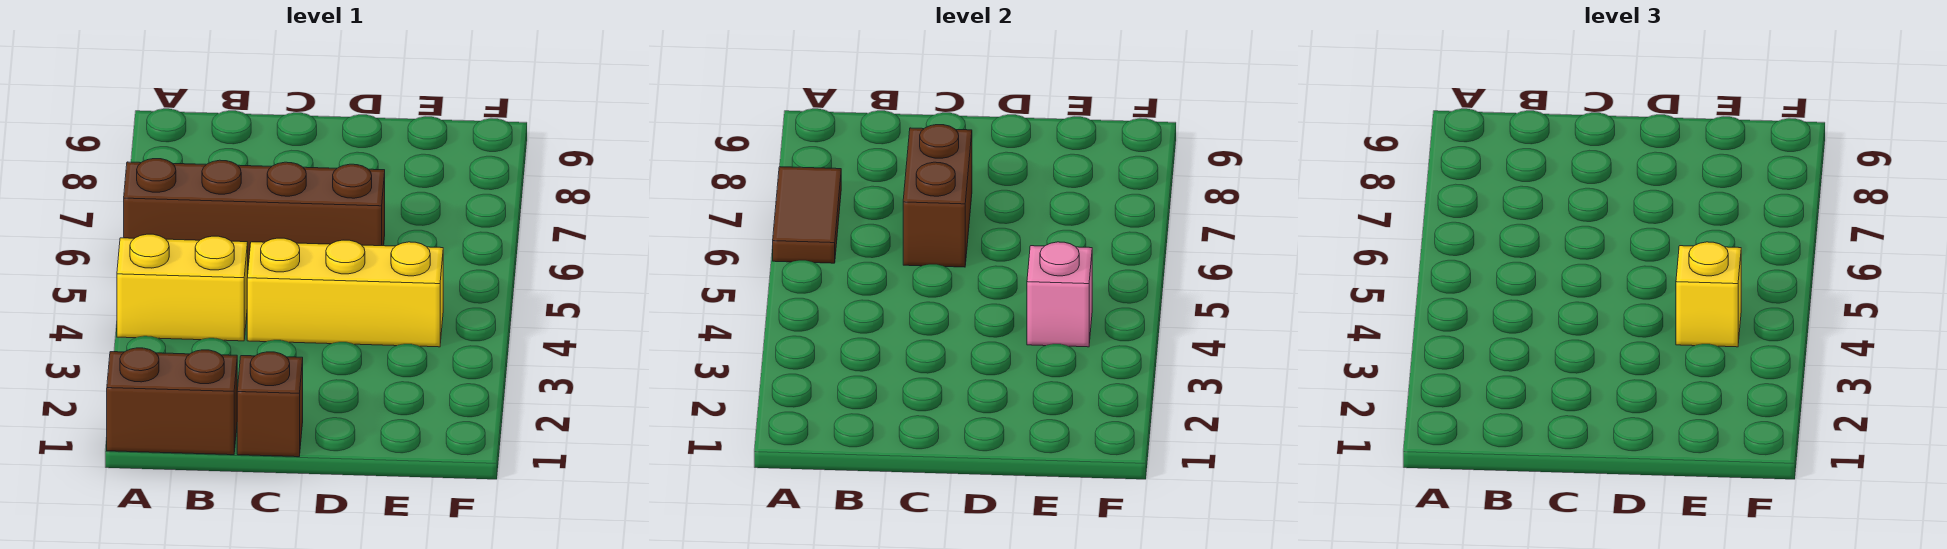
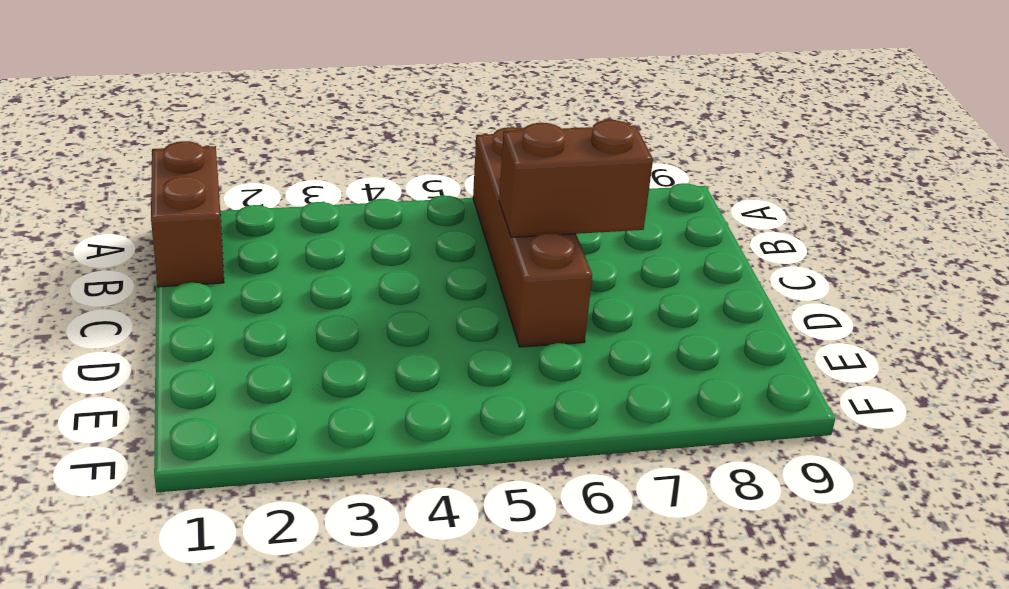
none -> yellow 1x2 brick [117,234,248,341]
none -> brown 1x1 brick [237,352,303,457]

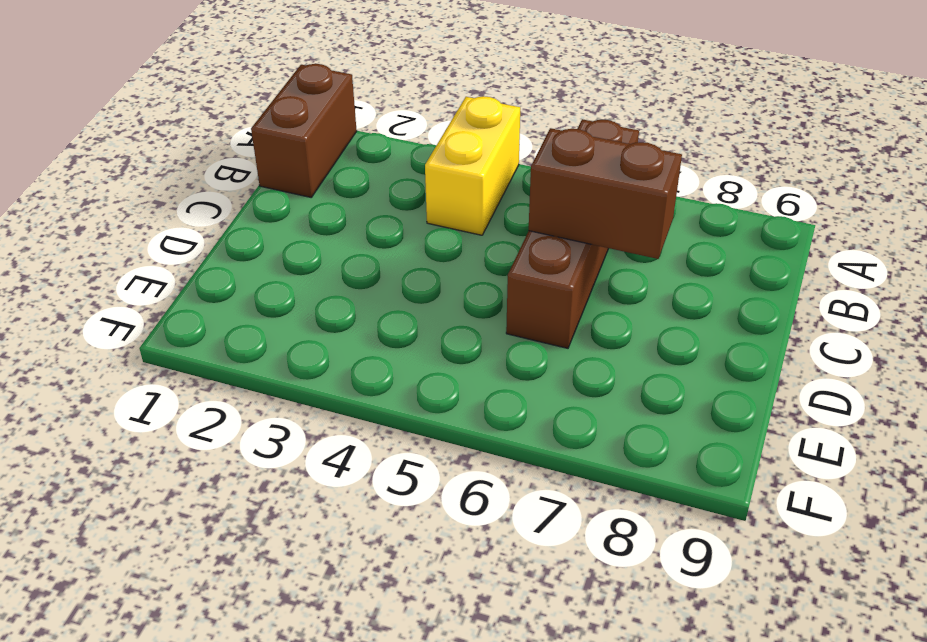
none -> brown 1x1 brick [237,352,303,457]
none -> yellow 1x3 brick [247,238,443,347]

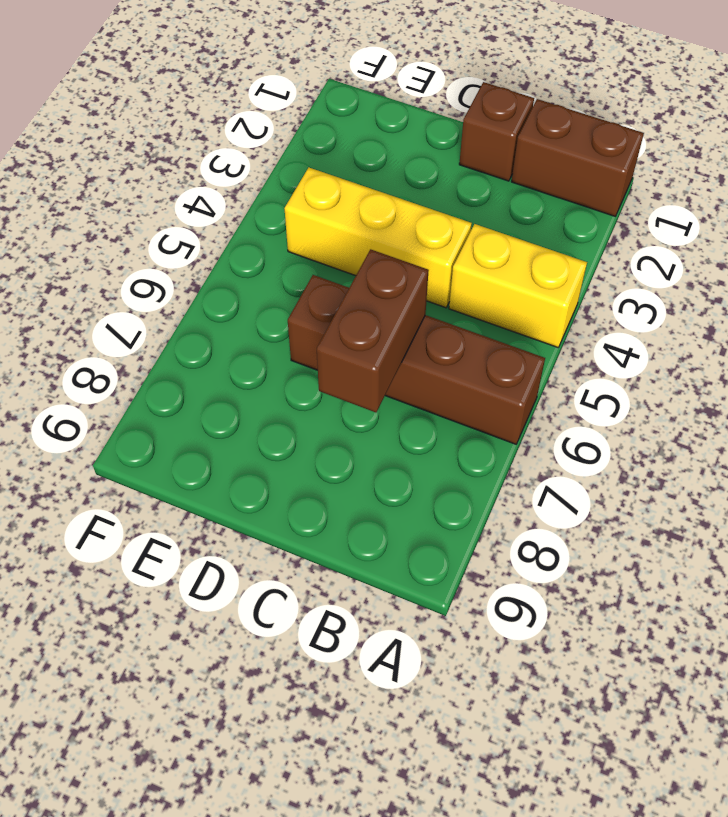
none -> brown 1x2 tile [773,167,841,263]
none -> pink 1x1 brick [1027,242,1092,347]

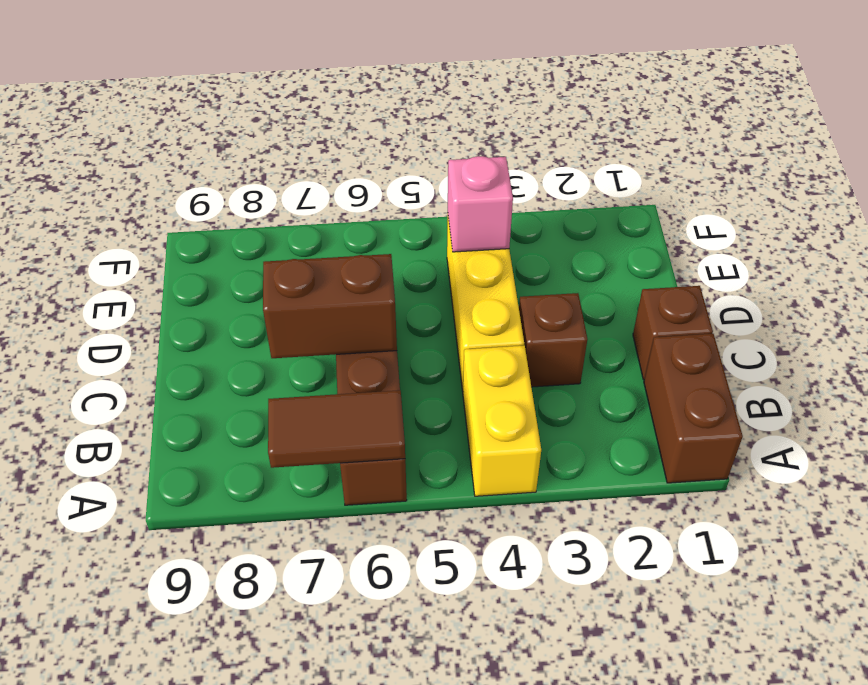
brown 1x1 brick [519,293,587,387] -> none
none -> yellow 1x1 brick [1676,242,1741,347]

